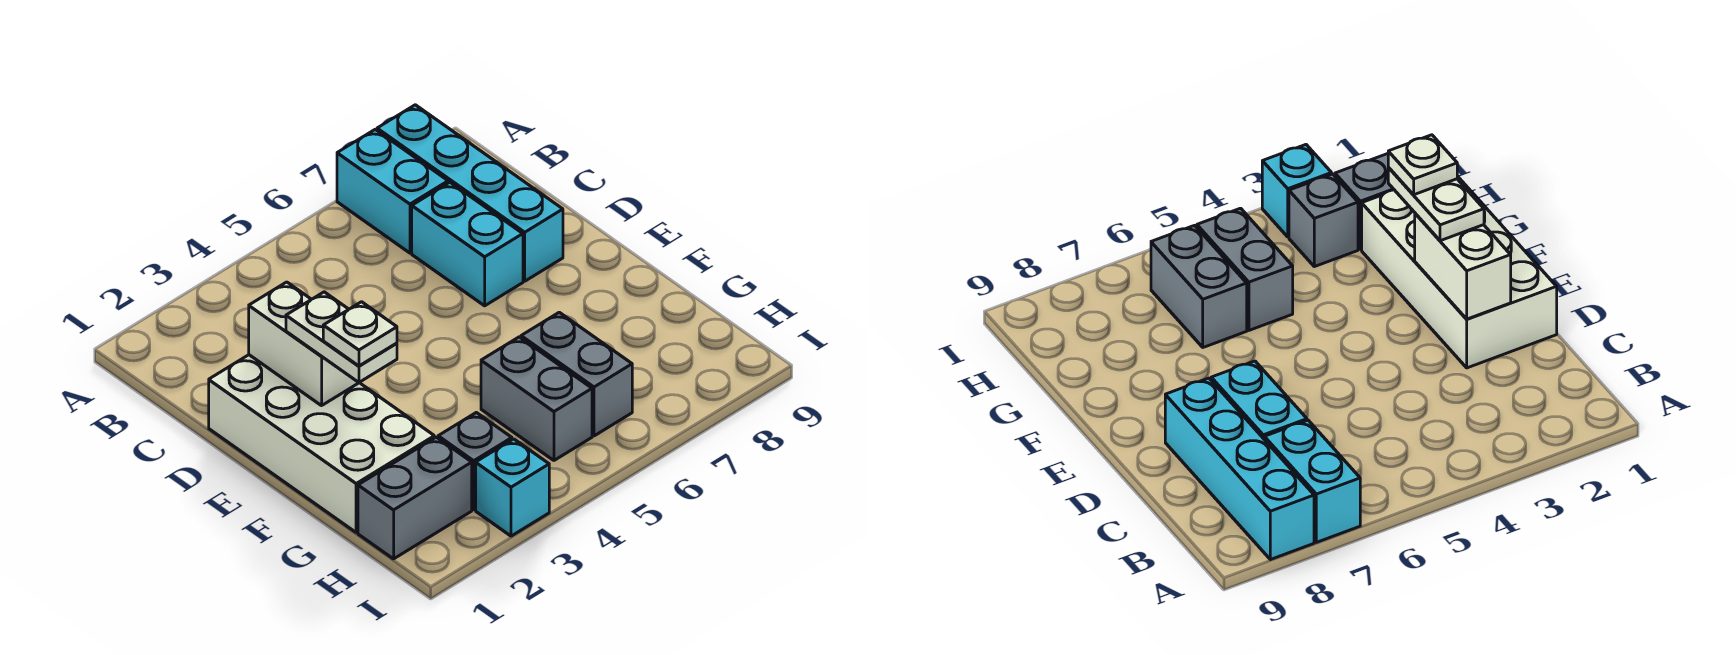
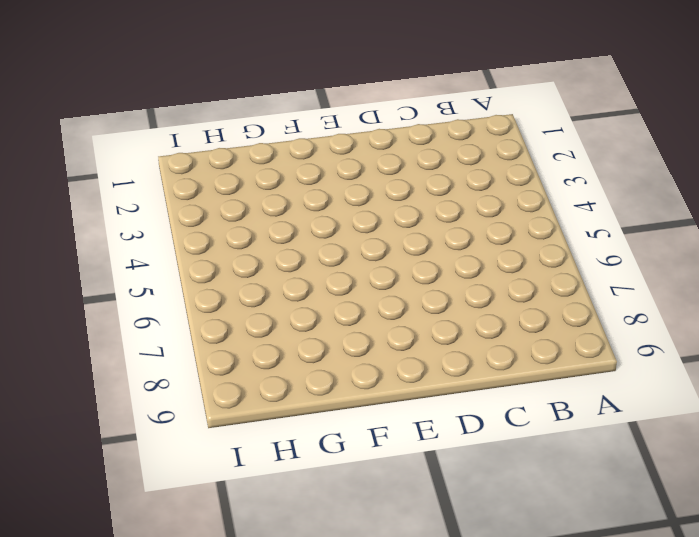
none -> cyan 1x2 brick [337,130,448,253]
none -> cyan 1x4 brick [377,105,563,281]
none -> cyan 1x2 brick [412,182,523,306]

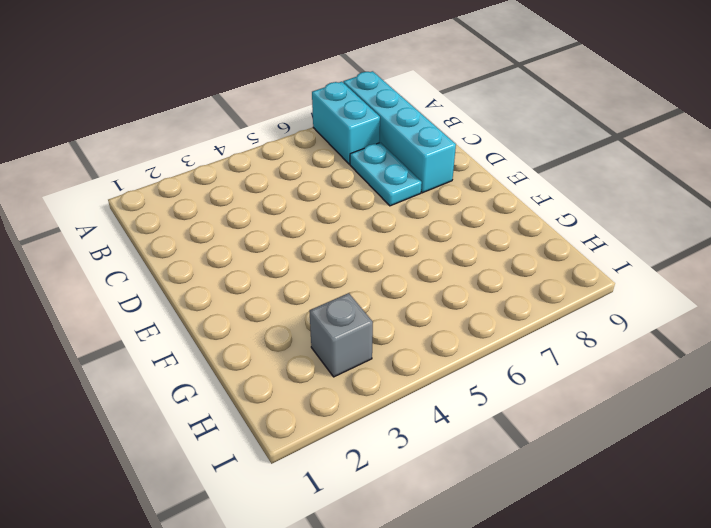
cyan 1x2 plate [350,142,422,206] -> cyan 1x2 brick [412,182,523,306]
none -> white 2x4 brick [209,355,434,533]
none -> grey 1x2 brick [481,337,592,460]
none -> grey 1x2 brick [521,312,632,436]

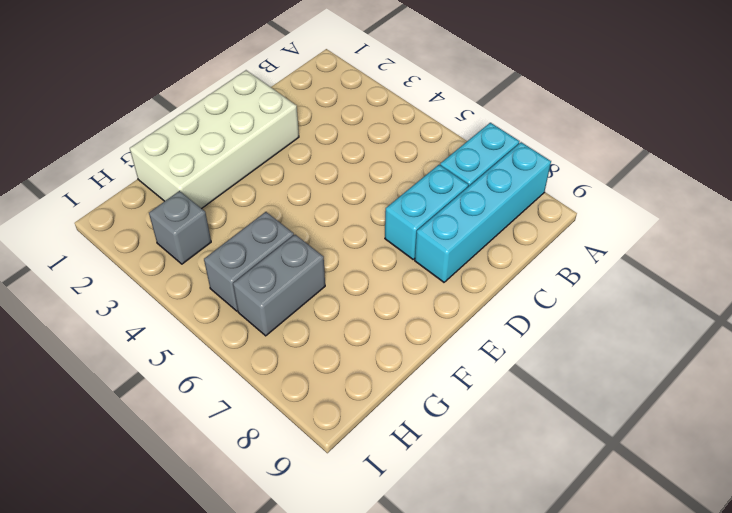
none -> grey 1x2 brick [358,437,472,559]
none -> cyan 1x1 brick [476,439,549,536]
none -> white 1x2 brick [249,282,359,406]

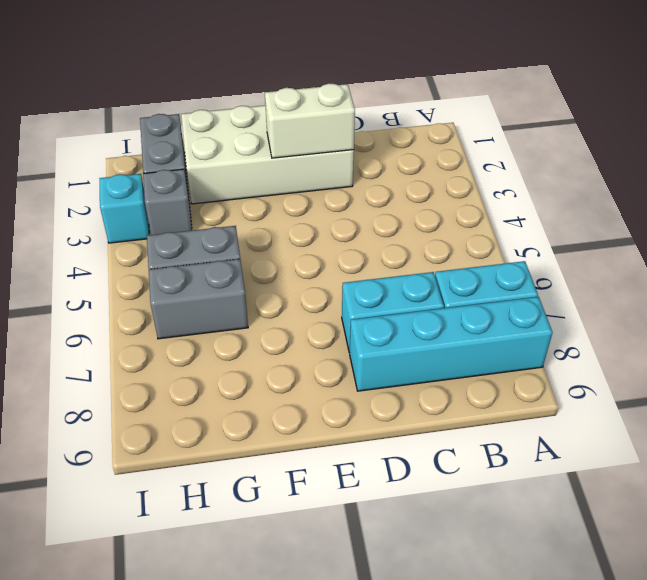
none -> white 1x2 plate [286,292,397,382]
none -> white 1x1 plate [323,302,397,366]

